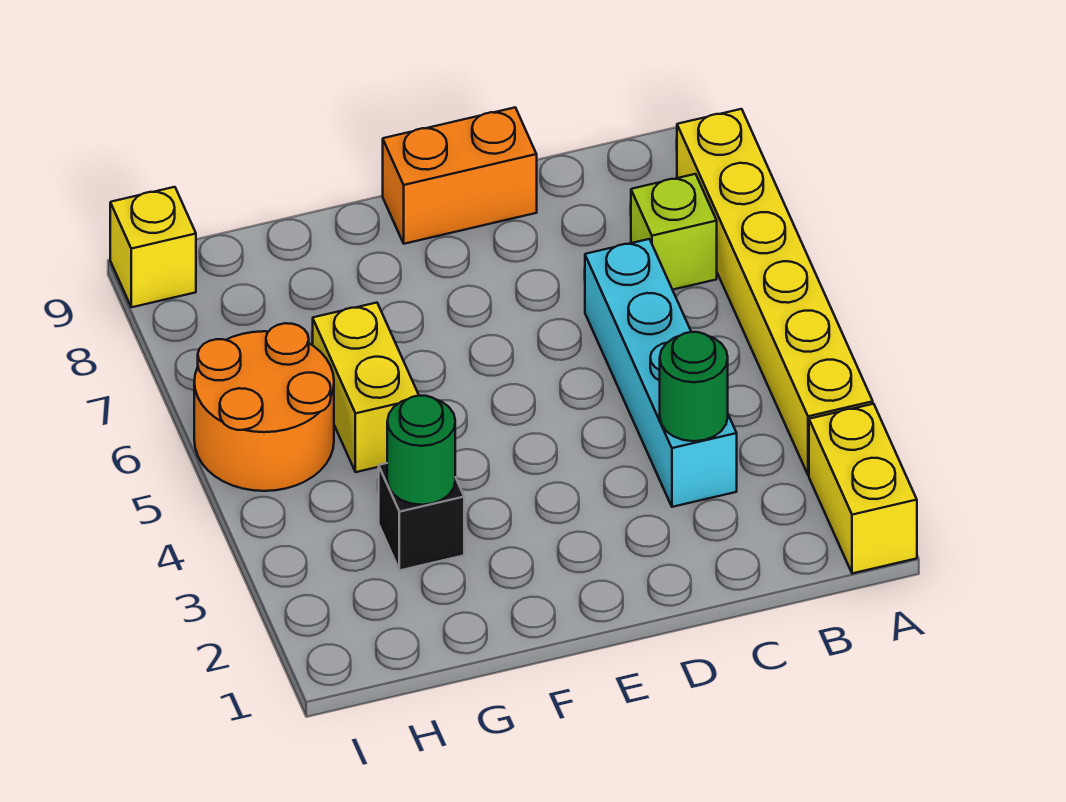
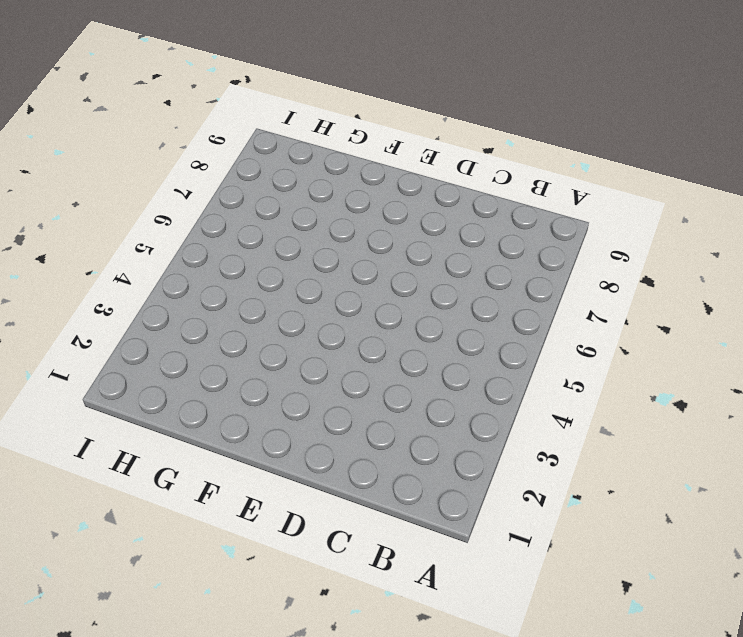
none -> yellow 1x2 brick [809,404,917,573]
none -> yellow 1x6 brick [677,109,873,475]

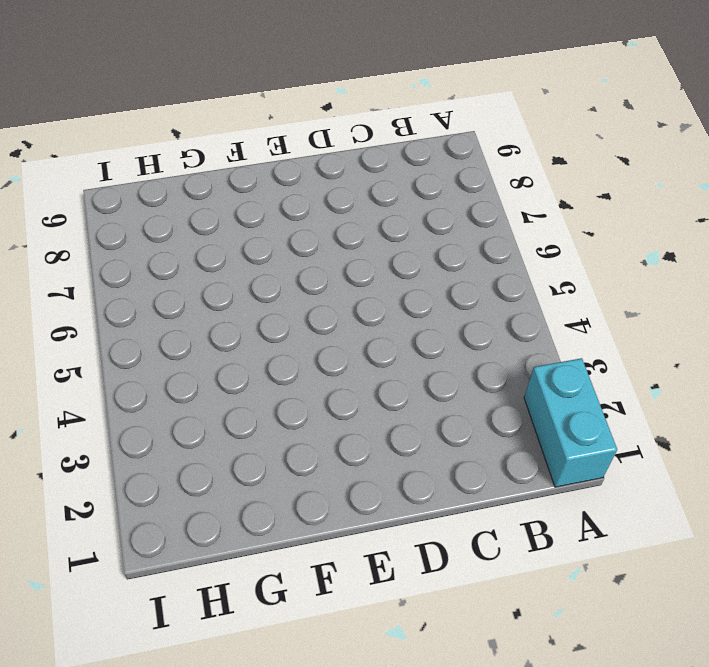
cyan 1x2 brick [524,358,617,487] -> yellow 1x2 brick [809,404,917,573]
none -> yellow 1x6 brick [677,109,873,475]
none -> lime 1x1 brick [631,174,717,290]

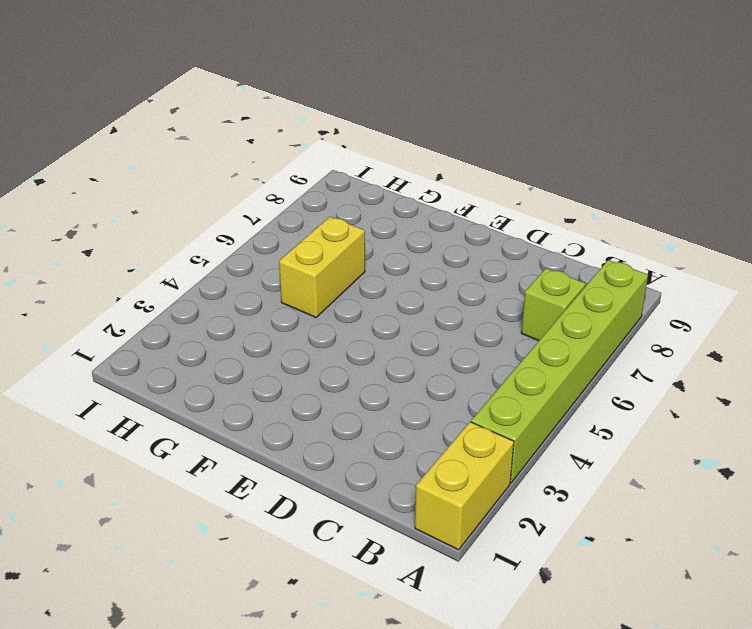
lime 1x6 brick [471,260,648,483] -> yellow 1x6 brick [677,109,873,475]
none -> cyan 1x4 brick [585,239,737,507]
none -> orange 1x2 brick [383,108,537,244]

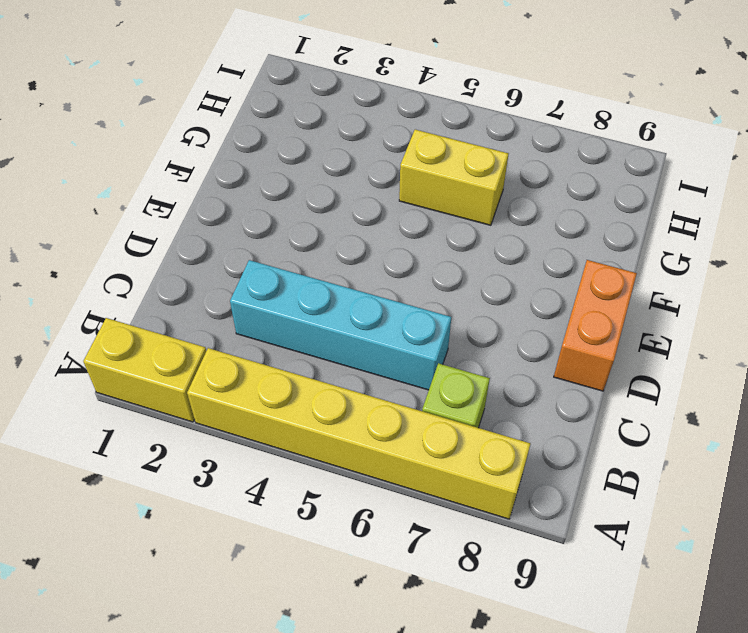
none -> black 1x1 brick [379,463,464,570]
none -> orange 2x2 round brick [194,323,334,491]

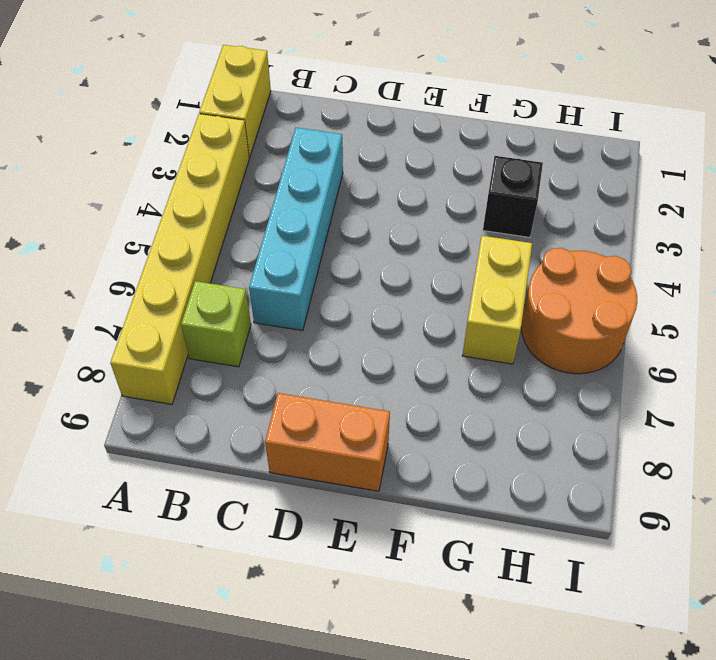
none -> yellow 1x1 brick [110,187,196,307]
none -> green 1x1 round brick [660,332,728,441]

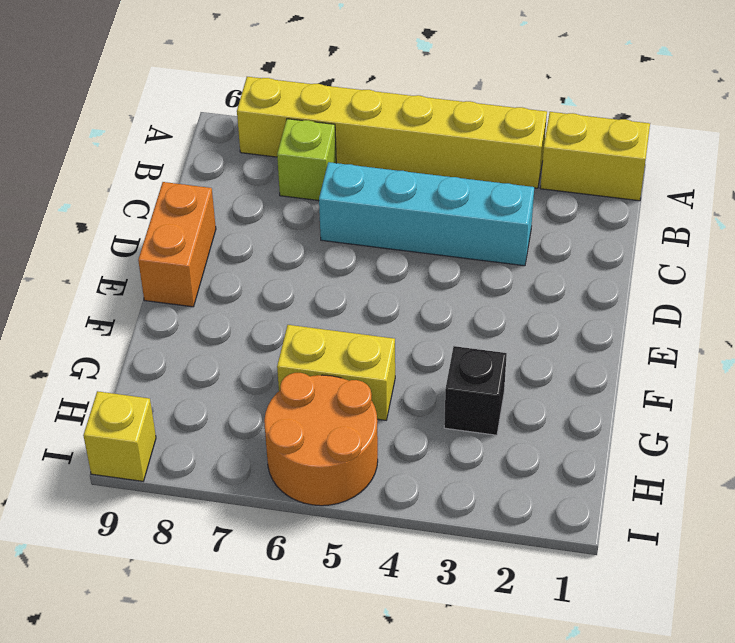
none -> green 1x1 round brick [660,332,728,441]
none -> green 1x1 round brick [387,396,455,505]

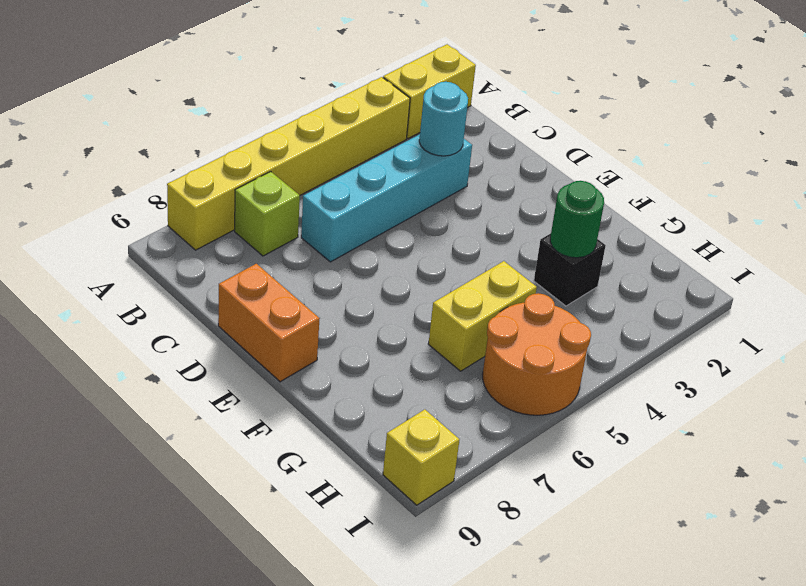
cyan 1x1 round brick [419,82,468,156] -> green 1x1 round brick [660,332,728,441]

